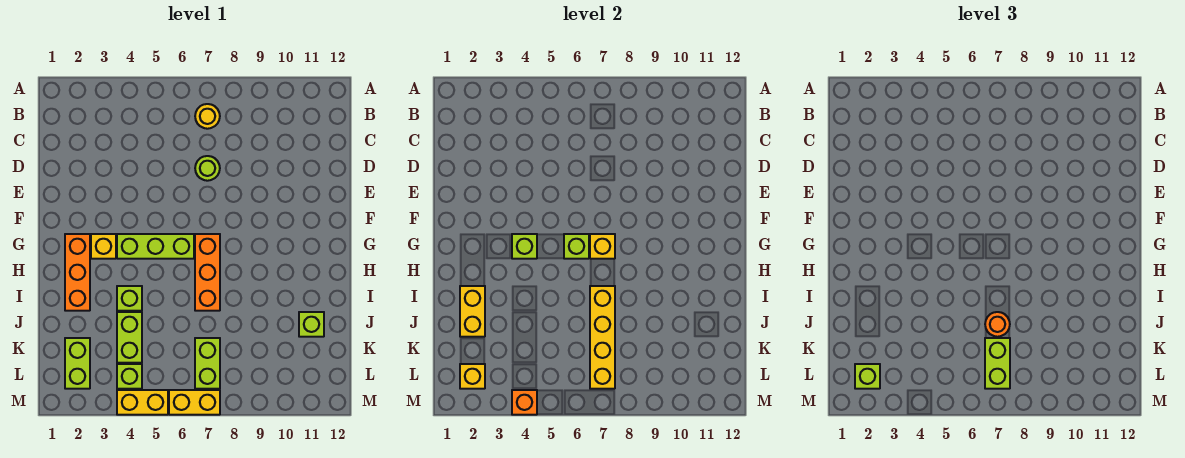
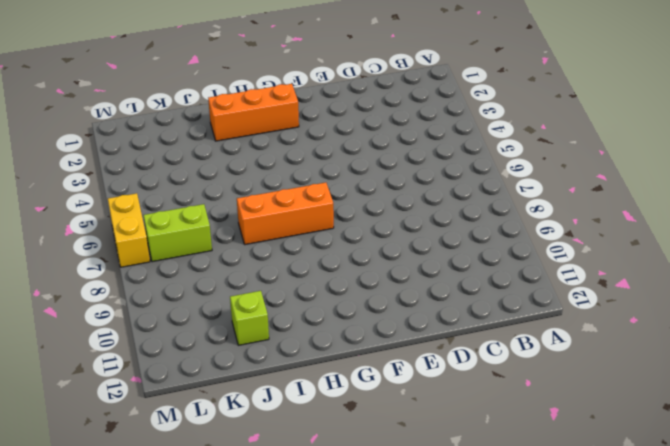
none -> yellow 1x1 round brick [195,104,220,129]
none -> lime 1x1 round brick [195,156,220,181]
none -> yellow 1x1 brick [91,234,116,259]

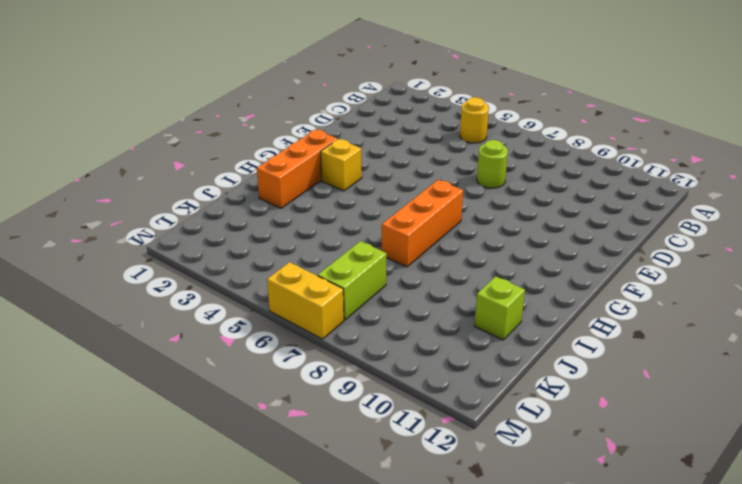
yellow 1x1 round brick [460,97,489,143] -> yellow 1x1 round brick moved to [195,104,220,129]
none -> lime 1x3 brick [117,234,194,259]
none -> lime 1x1 brick [117,286,142,311]
none -> lime 1x2 brick [117,312,142,363]

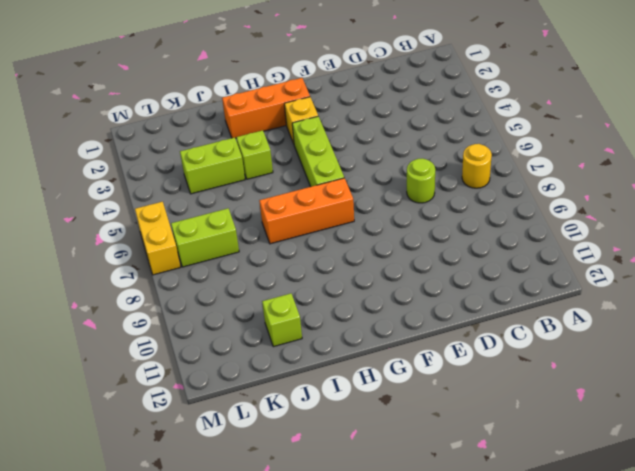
none -> lime 1x2 brick [65,338,90,389]
none -> lime 1x1 brick [117,364,142,389]
none -> yellow 1x2 brick [117,390,168,415]

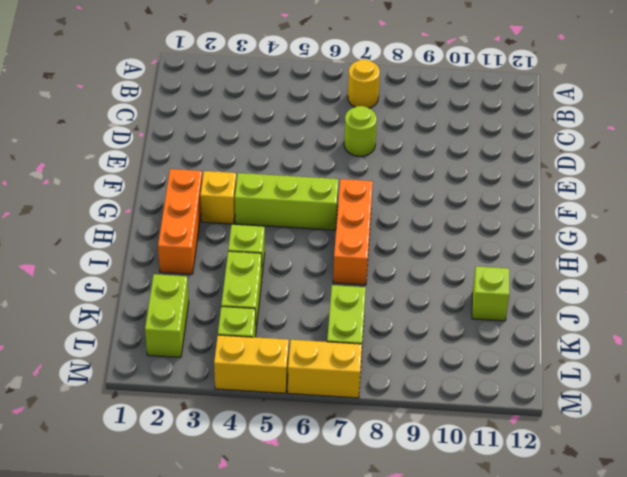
none -> lime 1x1 brick [512,234,537,259]
none -> lime 1x1 brick [564,234,589,259]
none -> yellow 1x1 brick [590,234,615,259]

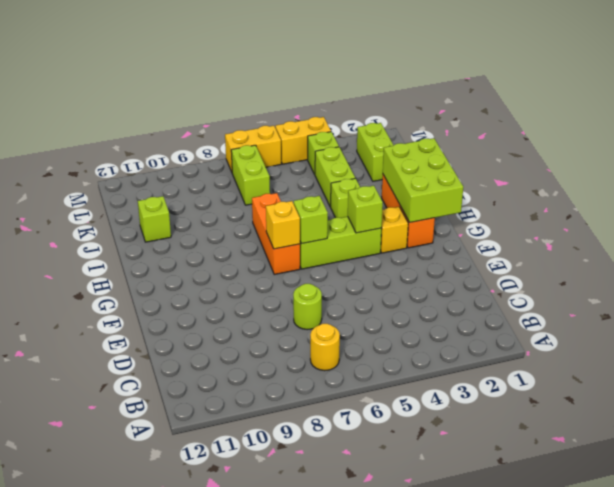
lime 2x3 brick [383,138,463,222] -> yellow 1x2 brick [460,286,485,337]
none -> yellow 1x4 brick [590,286,615,389]
none -> yellow 1x1 brick [460,364,485,389]
none -> orange 1x1 brick [512,390,537,415]

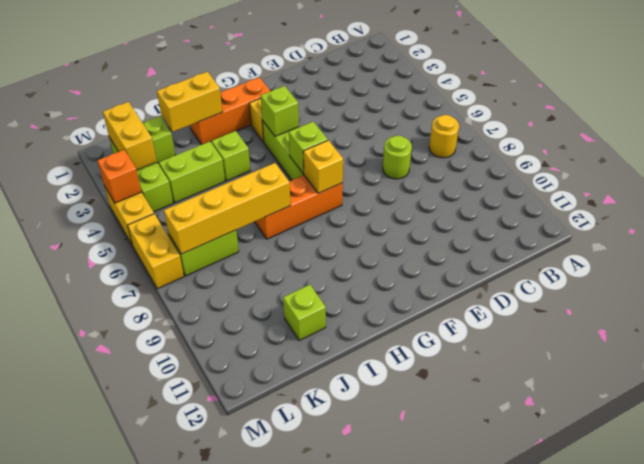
yellow 1x2 brick [103,102,157,170] -> yellow 1x1 brick [460,364,485,389]
none -> orange 1x1 round brick [985,312,1010,337]
none -> lime 1x2 brick [985,338,1010,389]
none -> lime 1x1 brick [855,364,880,389]

